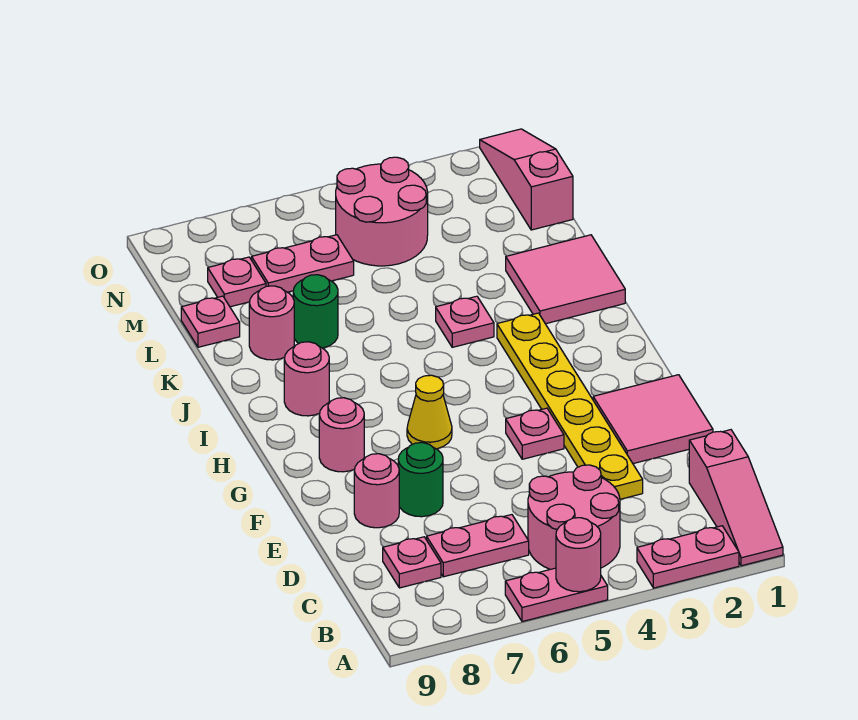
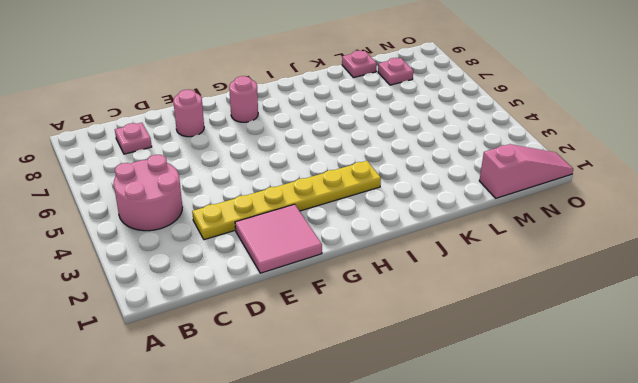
none -> pink 1x3 slope [689,430,783,566]
none -> pink 1x2 plate [637,526,739,588]
none -> pink 1x2 plate [505,568,608,622]

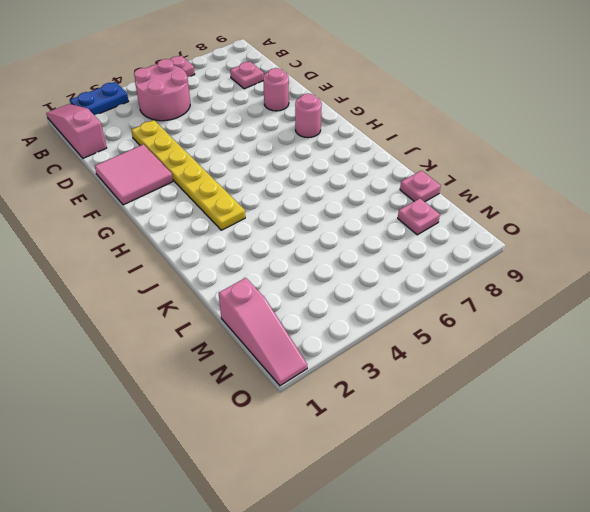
blue 1x2 plate [70,82,129,115] -> pink 1x2 plate [637,526,739,588]
none -> pink 1x2 plate [427,515,529,577]
none -> green 1x1 round brick [398,443,443,517]
none -> pink 1x1 plate [506,408,564,459]

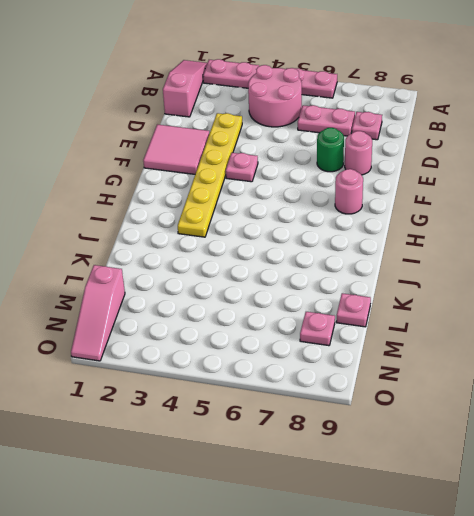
none -> yellow 1x1 cone [407,375,452,449]
none -> pink 1x1 round brick [284,342,329,416]
none -> pink 2x2 tile [506,235,625,324]

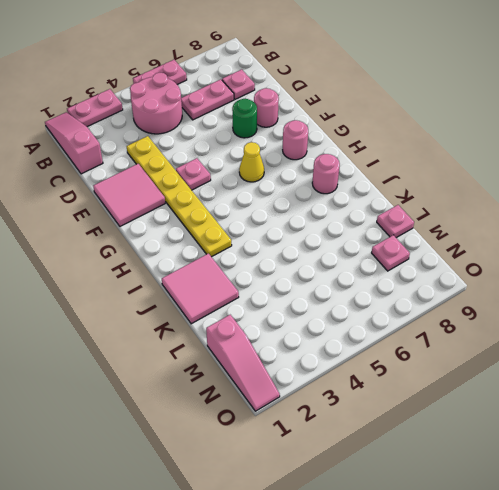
none -> pink 1x1 plate [436,296,494,347]
none -> green 1x1 round brick [293,275,338,348]
none -> pink 1x1 round brick [249,286,294,360]

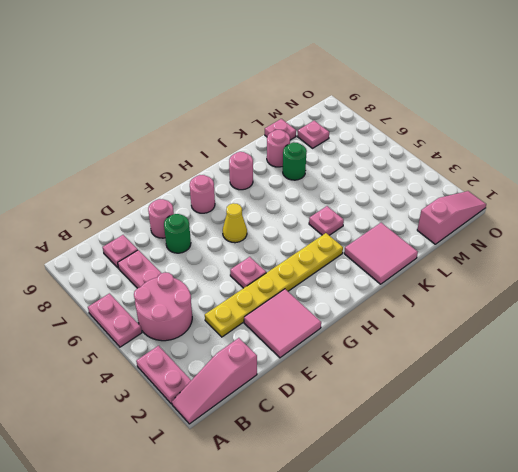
none -> pink 2x2 round brick [336,157,428,266]
none -> pink 1x2 plate [252,235,354,292]
none -> pink 1x1 round brick [556,518,601,592]

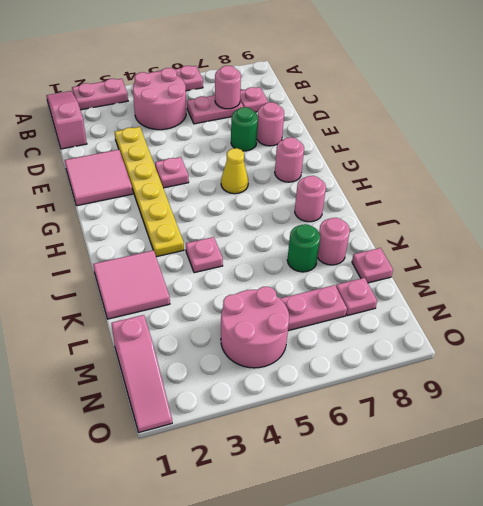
pink 1x1 round brick [215,66,241,109] -> pink 1x1 round brick moved to [556,518,601,592]

